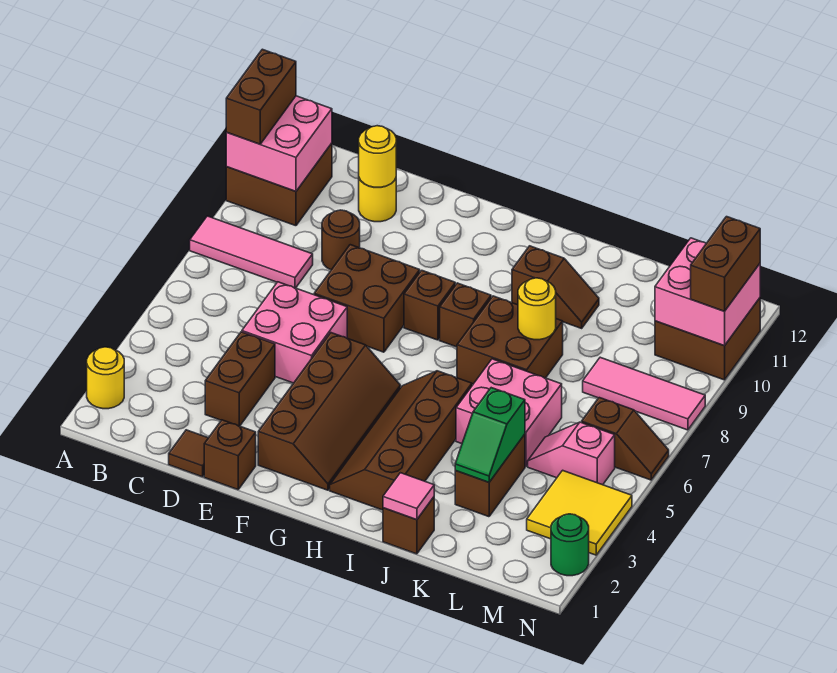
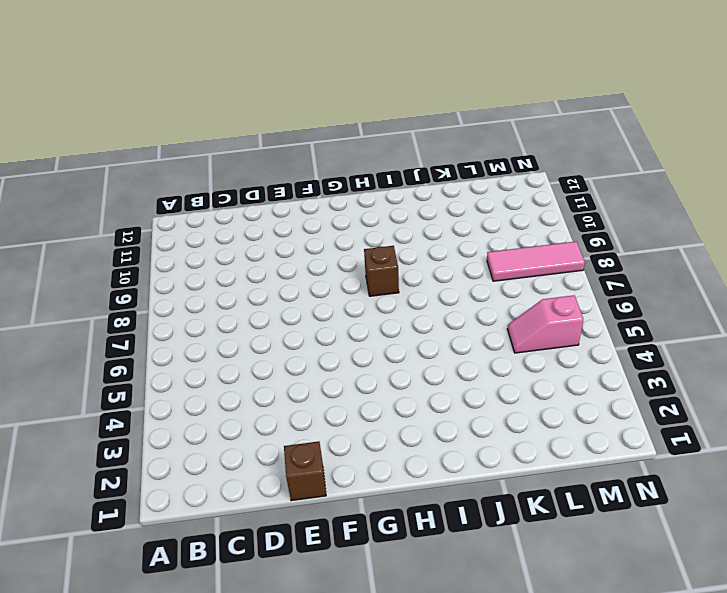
none -> yellow 1x1 round brick [87,347,124,409]
none -> pink 1x3 tile [190,216,313,288]
none -> brown 2x2 brick [226,143,332,226]
none -> brown 1x1 tile [169,430,208,477]

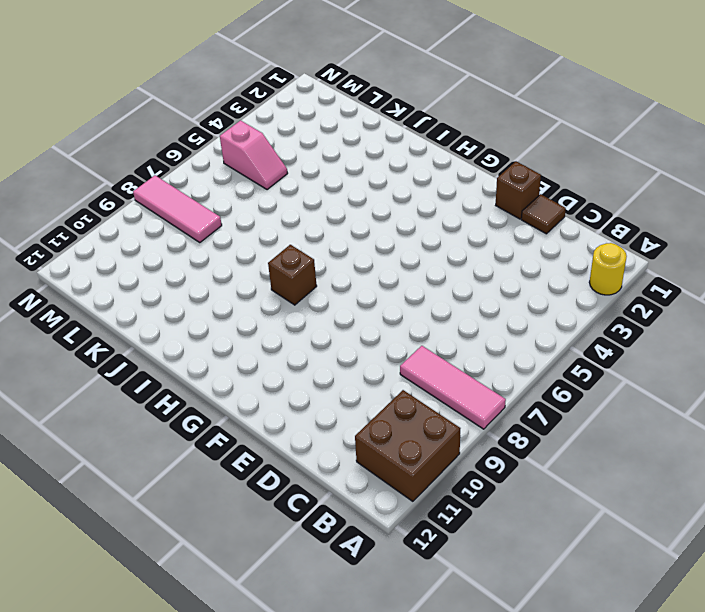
none -> brown 1x2 brick [205,332,275,426]
none -> pink 2x2 brick [242,282,347,383]
none -> brown 1x1 round brick [322,210,360,270]
none -> yellow 1x1 round brick [359,178,396,222]

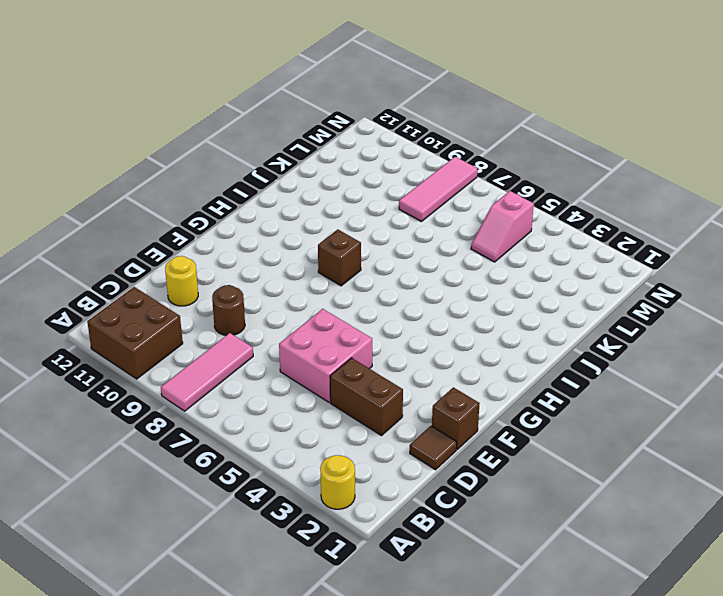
none -> brown 2x2 brick [314,245,420,352]
none -> brown 2x4 slope [258,333,400,490]
none -> brown 1x1 brick [404,270,455,340]
none -> brown 2x4 slope [330,371,472,510]

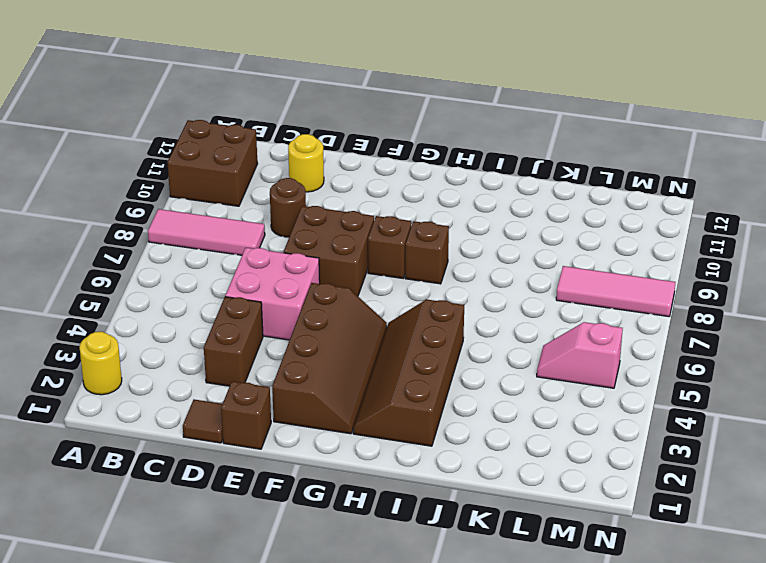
none -> brown 2x2 brick [457,296,563,384]
none -> brown 1x2 slope [512,246,599,328]
none -> brown 1x1 brick [383,497,434,554]
none -> pink 2x2 brick [456,359,562,467]

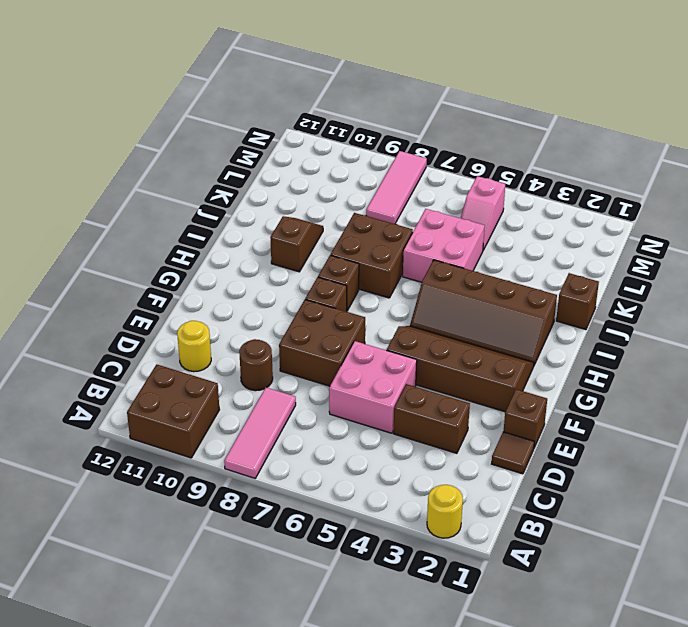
none -> brown 1x2 brick [455,434,525,517]
none -> yellow 2x2 tile [527,470,632,555]
none -> brown 1x2 slope [582,398,669,480]
none -> brown 2x2 brick [655,298,760,380]

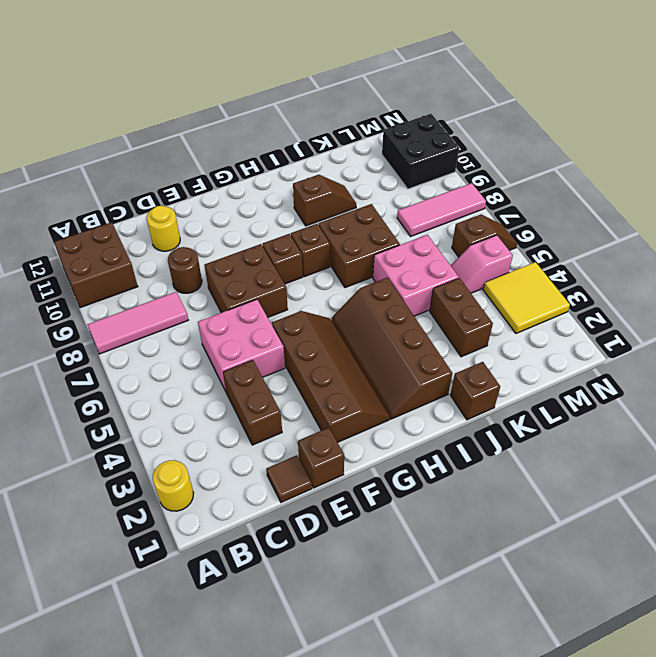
black 2x2 brick [382,114,459,189] -> brown 2x2 brick [655,298,760,380]
none -> green 1x1 round brick [551,514,589,576]
none -> pink 2x2 brick [226,96,332,191]
none -> yellow 1x1 round brick [359,126,396,187]
none -> pink 1x1 tile [383,473,434,520]

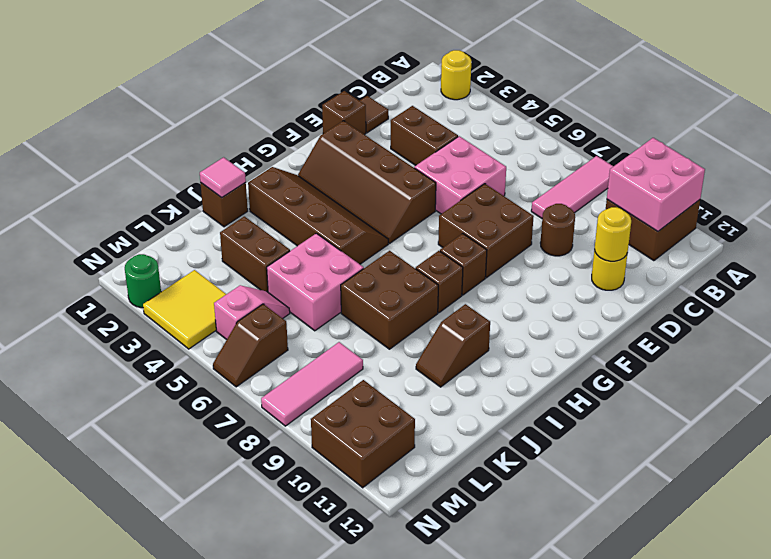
none -> yellow 1x1 round brick [518,278,556,340]
none -> green 1x2 slope [455,388,525,482]
none -> pink 2x2 brick [655,238,760,346]
none -> brown 1x2 brick [226,49,296,144]

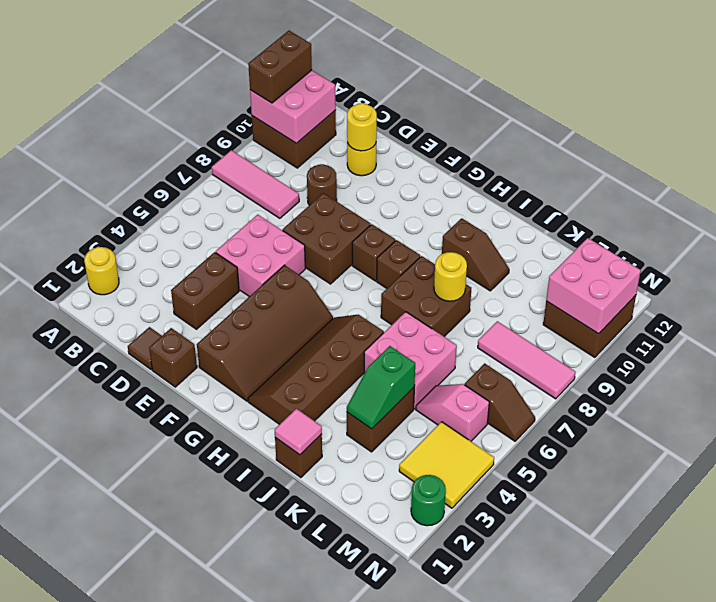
none -> brown 1x2 brick [691,217,760,311]

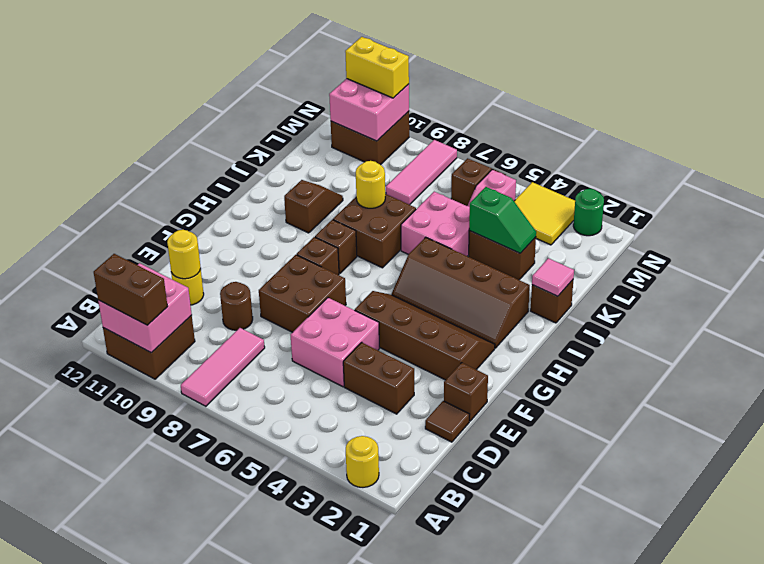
yellow 1x2 brick [345,37,409,98] -> brown 1x2 brick [691,217,760,311]

